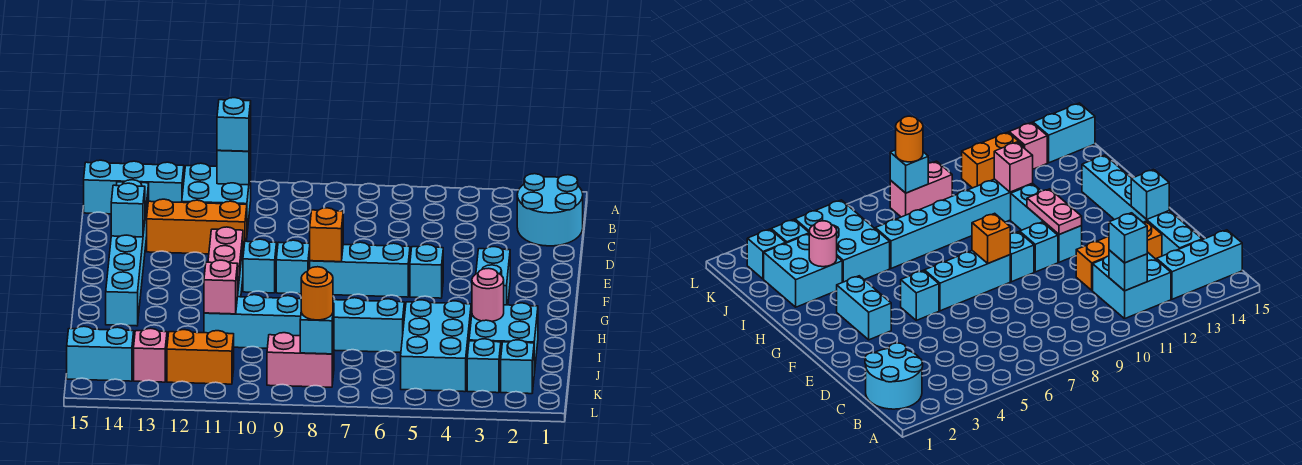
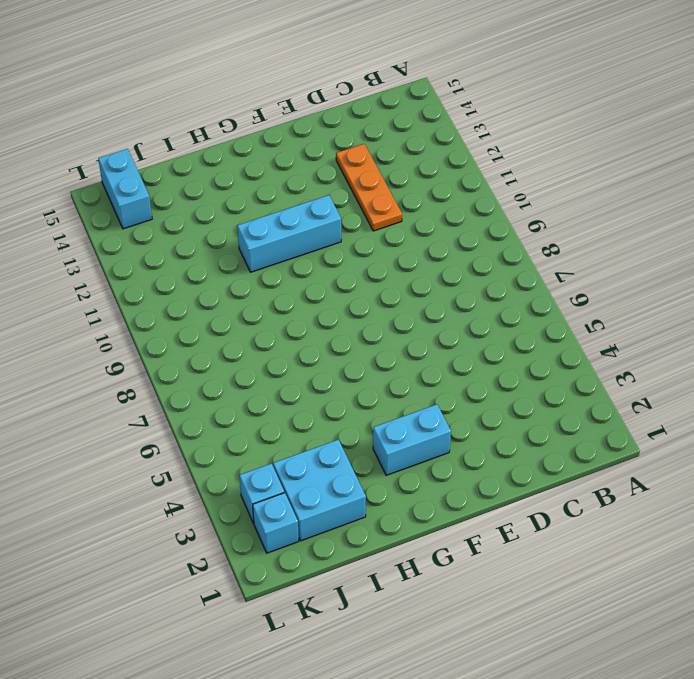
orange 1x3 plate [336,144,402,231] -> orange 1x3 brick [147,199,247,254]
none -> cyan 2x2 round brick [517,174,583,246]
none -> cyan 2x2 brick [182,163,251,232]
none -> cyan 1x3 brick [84,160,184,214]

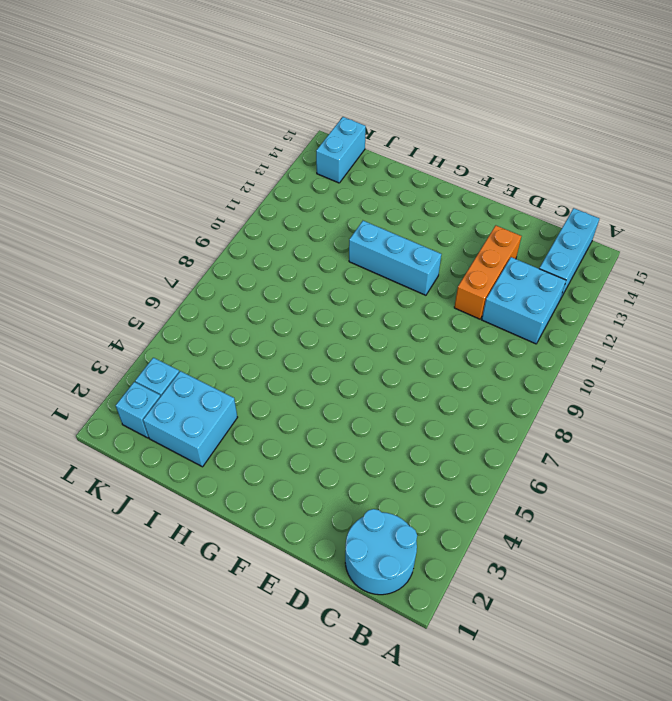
none -> cyan 1x6 brick [106,180,149,326]
none -> cyan 1x2 brick [476,247,510,305]
none -> cyan 1x1 brick [410,244,443,298]

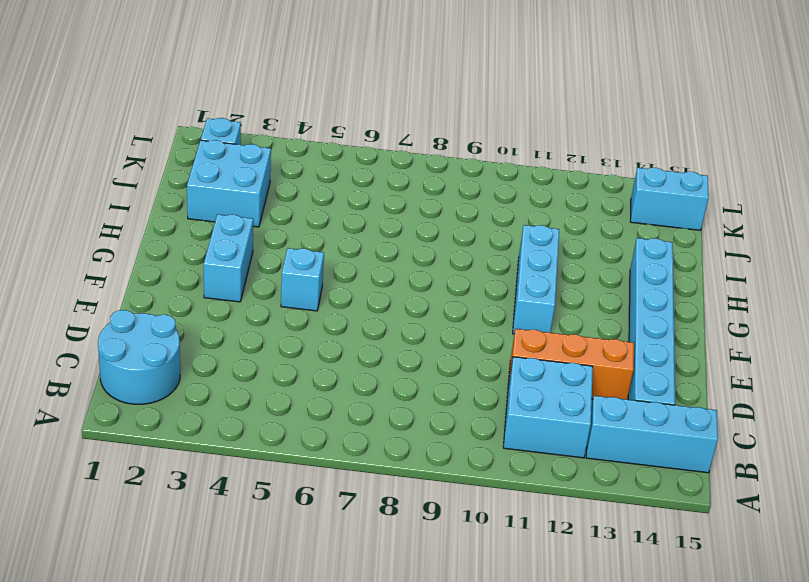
none -> cyan 1x3 brick [310,242,410,297]
none -> cyan 1x1 brick [276,240,310,294]
none -> cyan 1x1 brick [243,239,277,293]

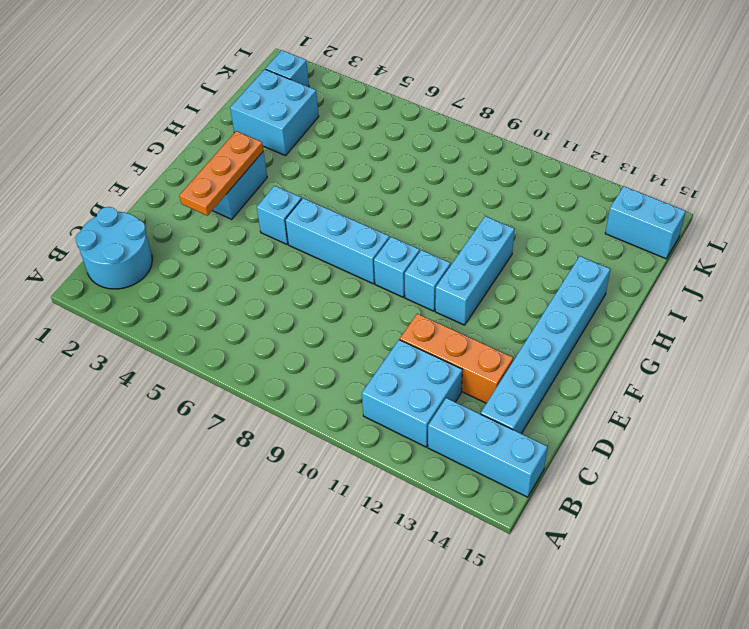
orange 1x3 plate [179,131,263,216] -> none
none -> cyan 2x3 brick [401,300,471,392]
none -> cyan 1x6 brick [204,295,404,353]
none -> cyan 1x1 brick [467,339,501,393]

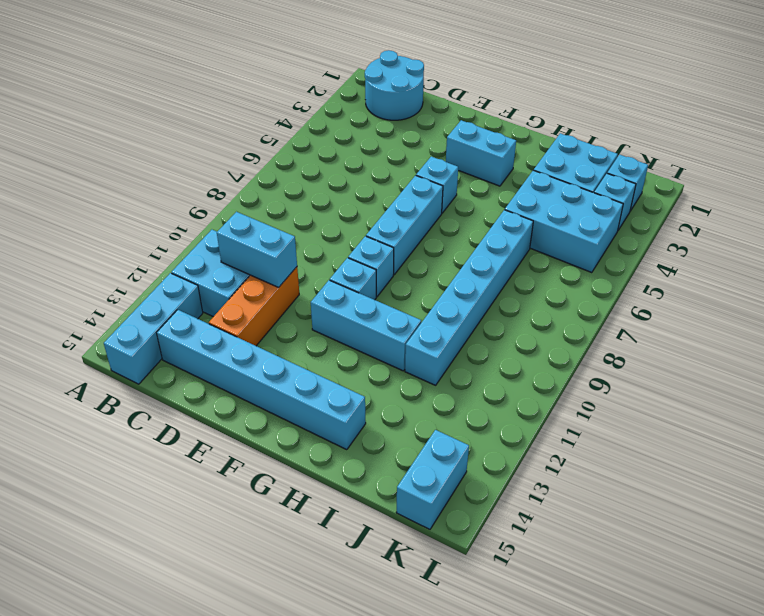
cyan 1x2 brick [217,212,297,287] -> none
none -> pink 1x2 brick [267,333,334,387]
none -> orange 1x2 brick [167,330,234,384]
none -> pink 1x1 brick [134,328,167,382]

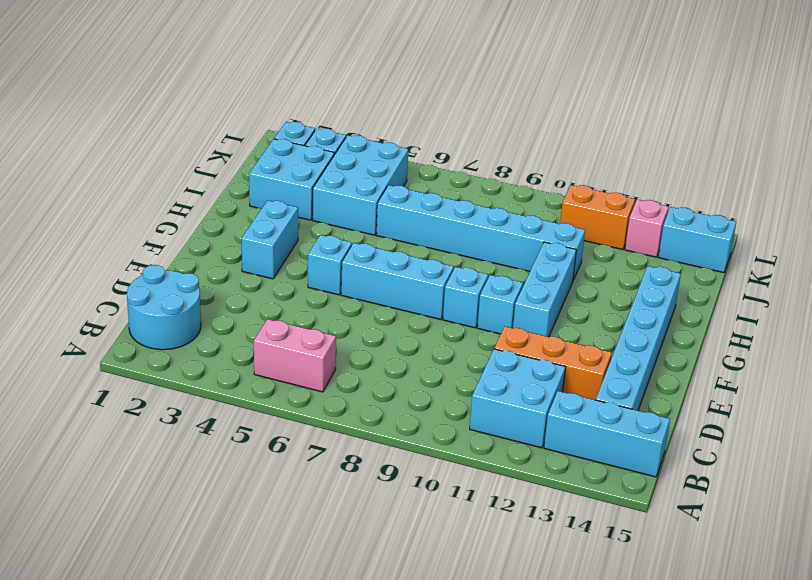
pink 1x2 brick [254,319,336,392] -> pink 1x2 brick moved to [267,333,334,387]
none -> cyan 1x1 brick [217,136,251,185]
none -> cyan 1x1 brick [111,183,145,237]
none -> orange 1x1 brick [310,208,343,262]

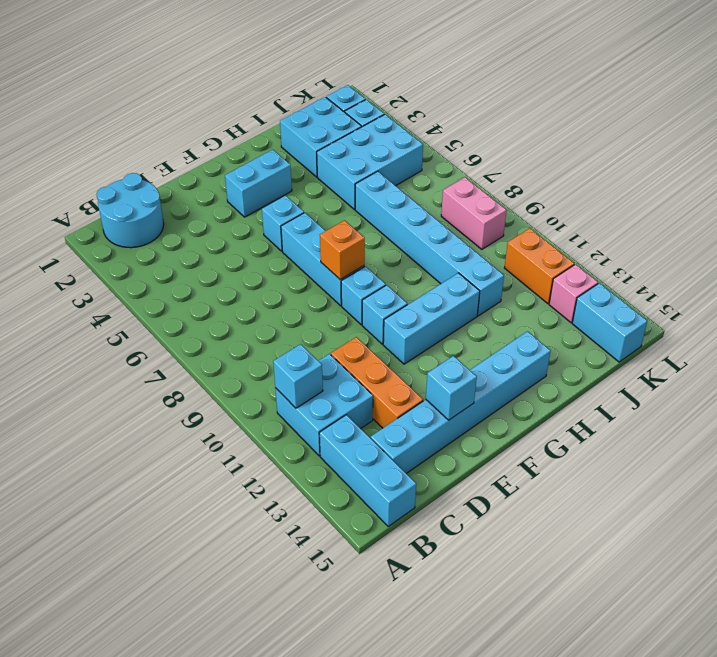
none -> pink 1x2 plate [208,227,243,277]
none -> pink 1x1 round brick [472,268,504,321]
none -> pink 1x1 brick [204,260,238,314]

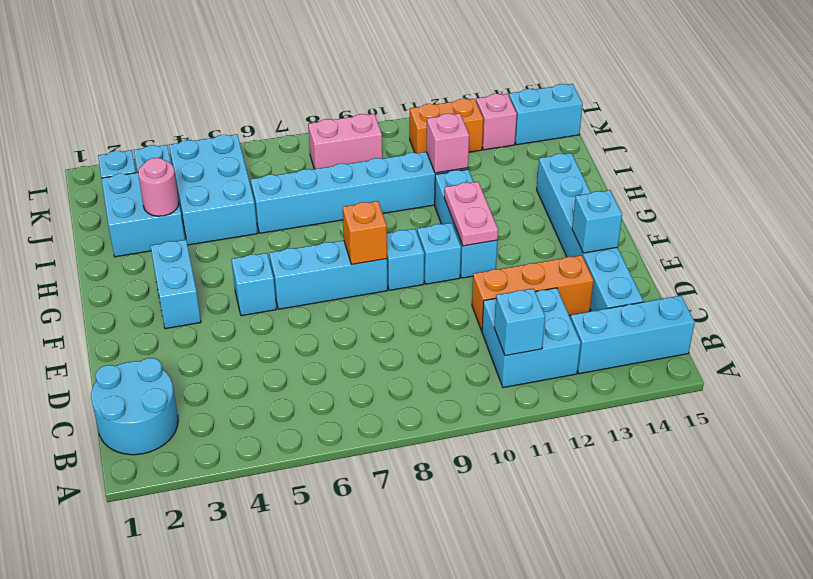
none -> cyan 1x1 brick [300,303,334,354]
none -> cyan 1x1 brick [217,98,251,151]
none -> orange 1x1 round brick [301,267,333,320]

